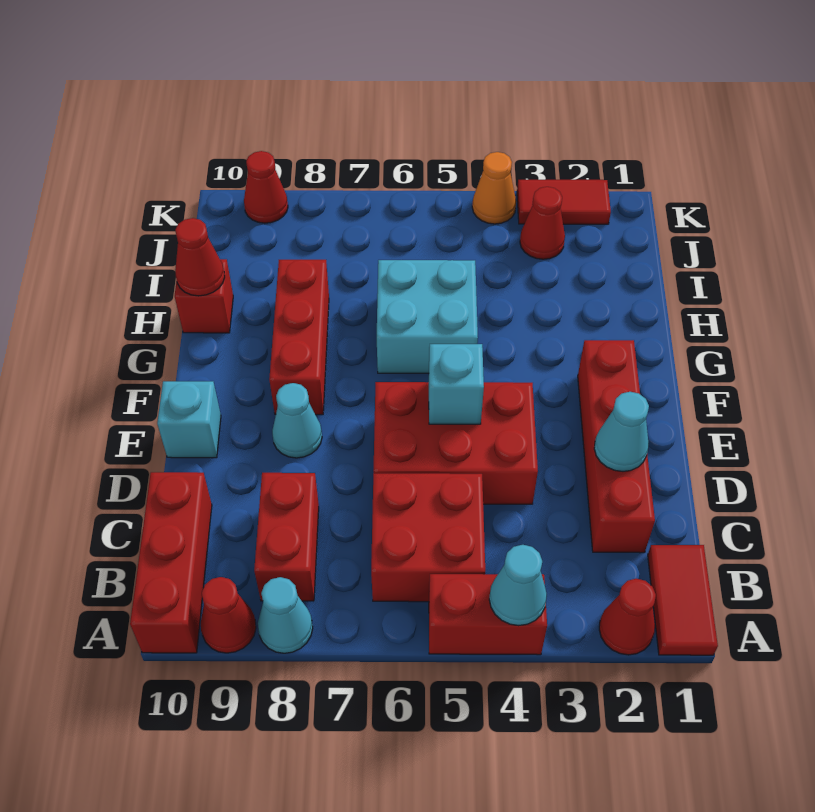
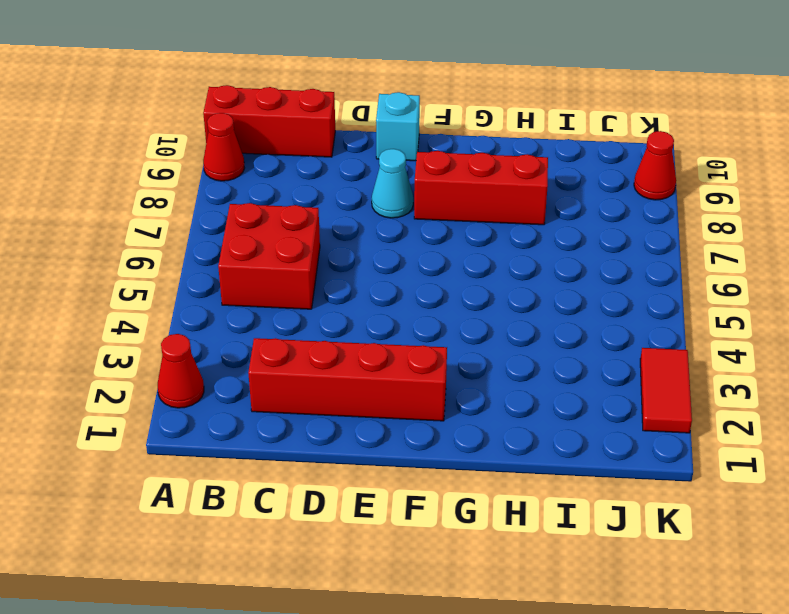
none -> red 1x2 tile [648,545,718,655]
none -> red 1x2 brick [429,574,547,655]
none -> cyan 1x1 cone [258,577,313,653]

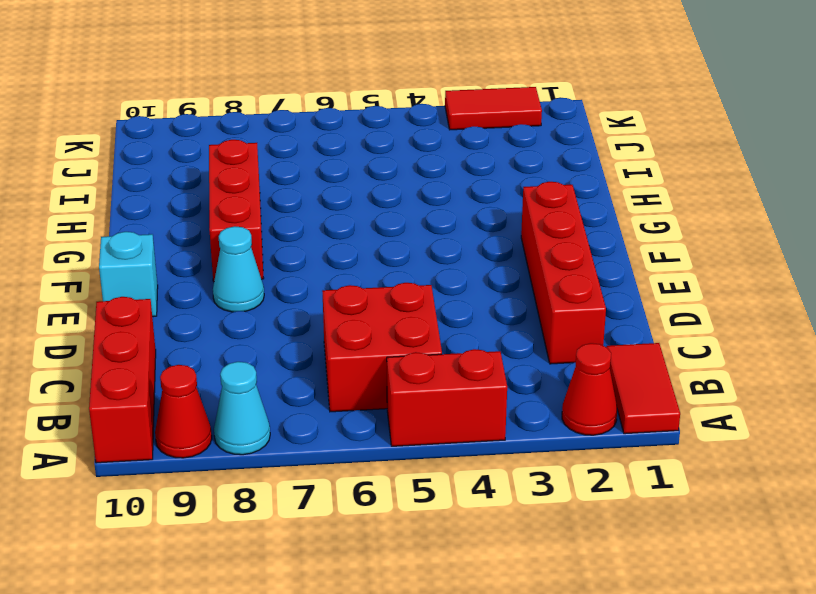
none -> red 1x2 brick [254,473,319,601]
none -> red 2x3 brick [373,382,538,504]
none -> cyan 2x2 brick [377,260,478,373]

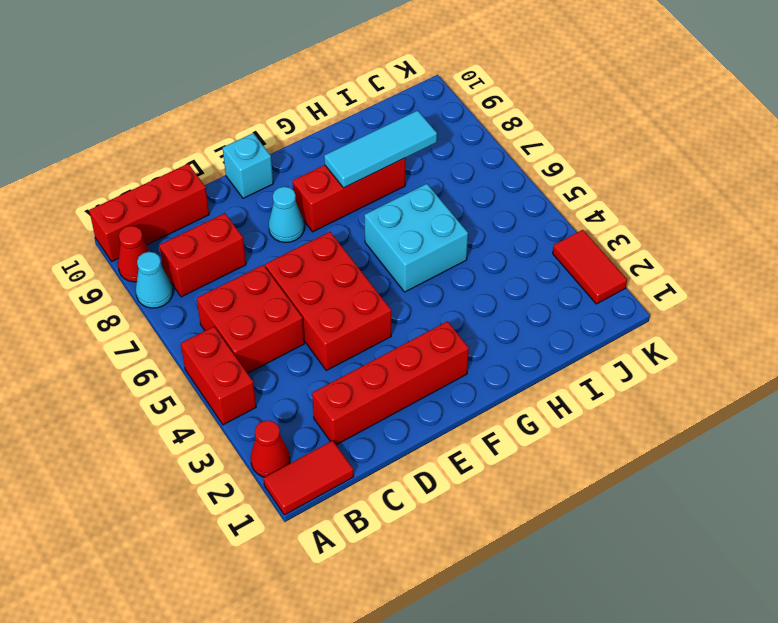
cyan 1x3 tile [324,111,437,188] -> none
none -> red 1x1 brick [175,259,233,333]
none -> red 1x1 cone [520,187,565,259]
none -> orange 1x1 cone [472,152,516,224]

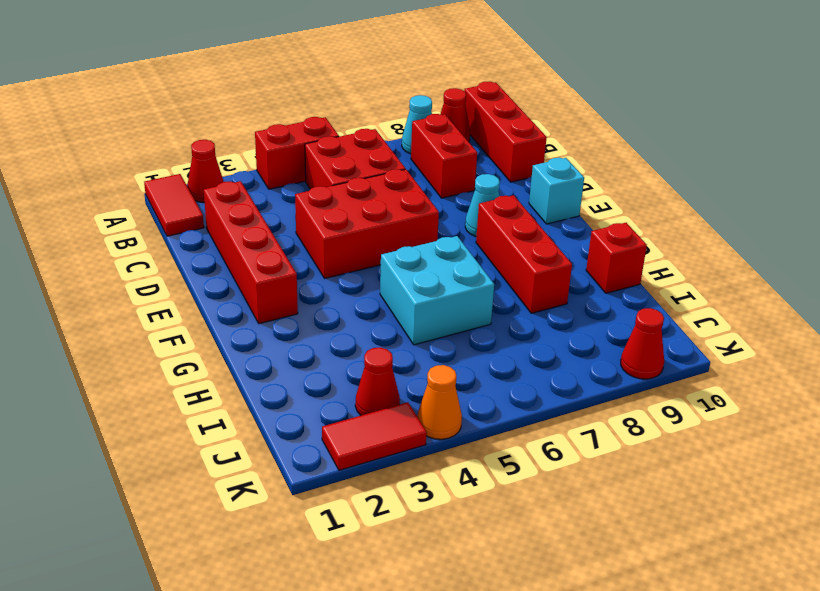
none -> cyan 1x1 cone [489,545,547,626]
none -> cyan 1x1 cone [594,392,649,471]
none -> cyan 1x1 brick [429,344,484,424]

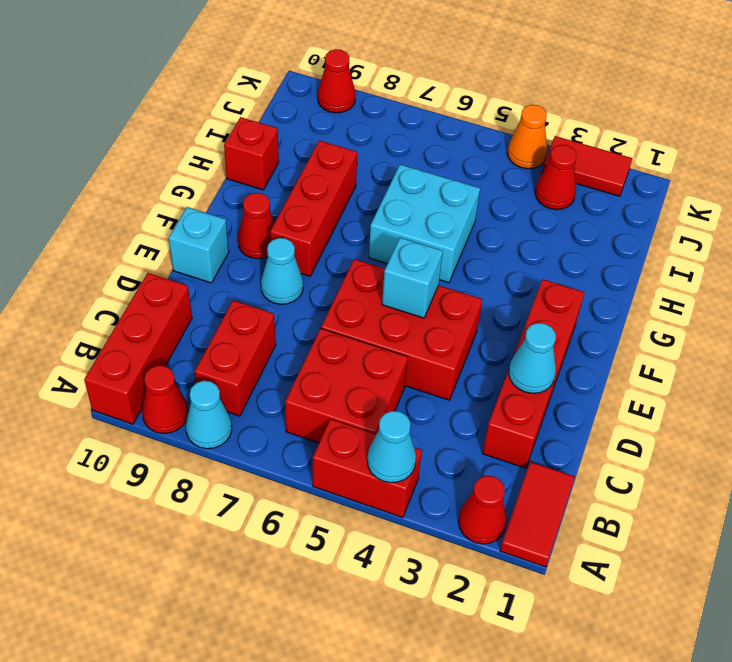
red 1x1 cone [238,193,274,259] -> red 1x1 cone moved to [175,218,225,296]

